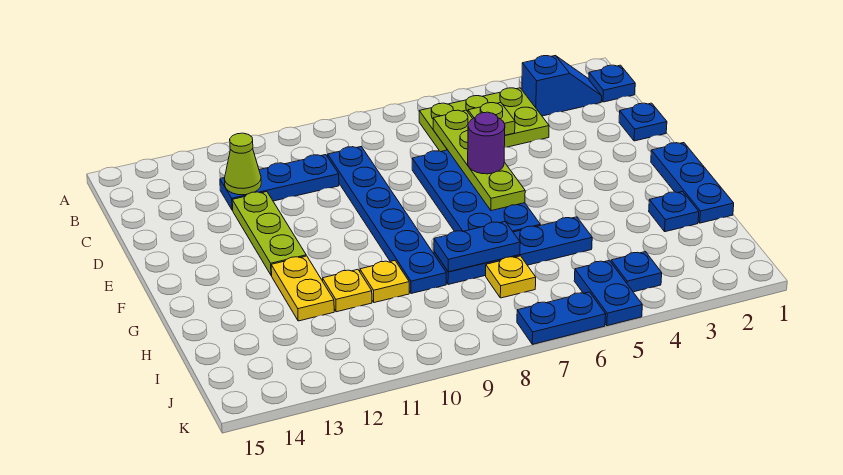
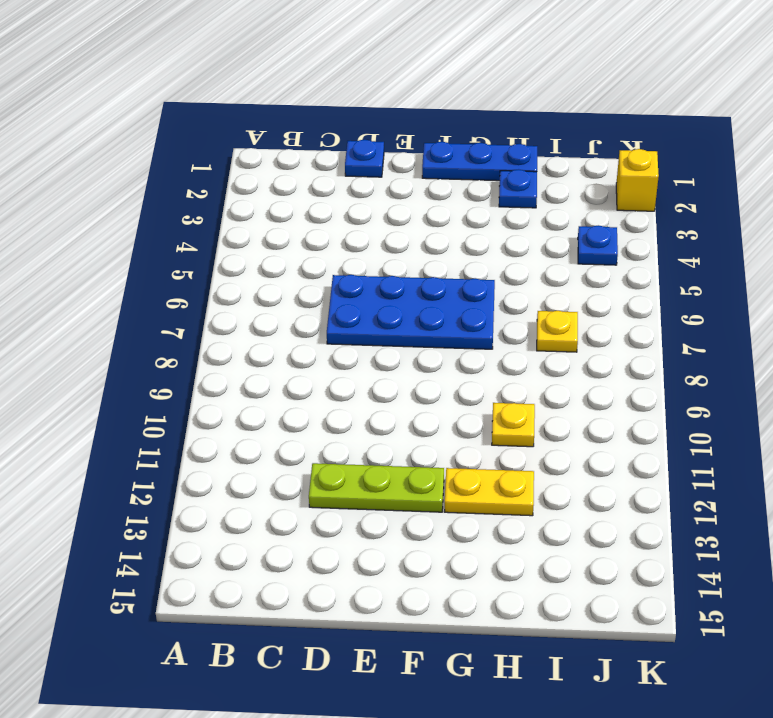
yellow 1x1 brick [616,149,659,211] -> none
none -> blue 1x1 plate [589,65,635,102]
none -> blue 1x2 slope [522,56,602,116]
none -> lime 2x3 plate [419,88,549,152]

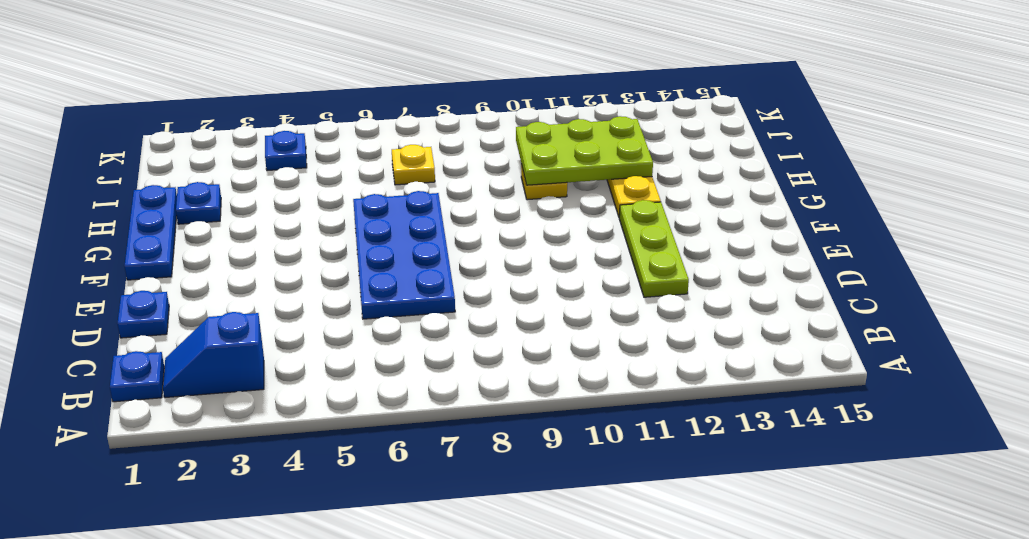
lime 2x3 plate [516,116,653,185] -> lime 2x3 plate moved to [419,88,549,152]
none -> blue 1x6 plate [328,147,446,294]
none -> blue 1x3 plate [220,155,339,210]
none -> blue 1x4 plate [434,217,592,285]

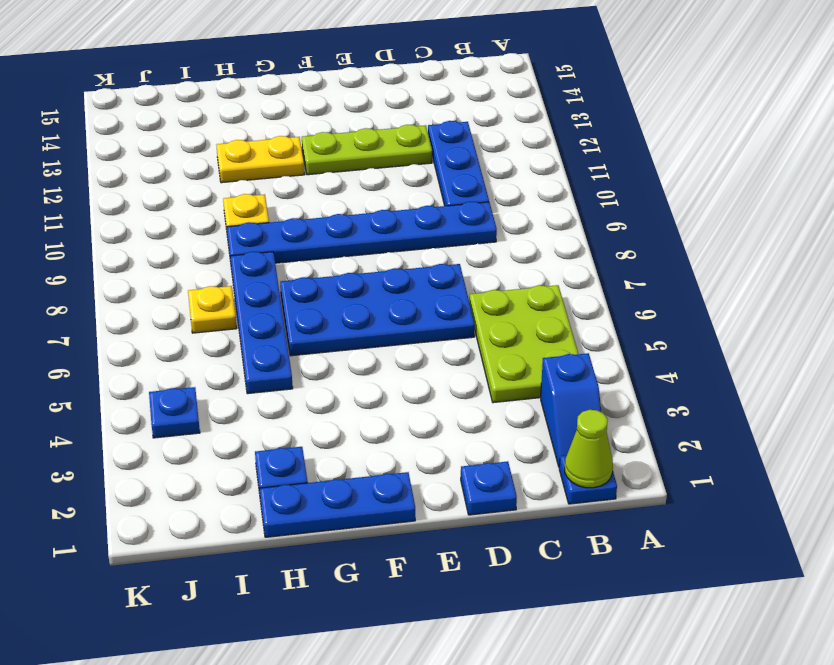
lime 1x1 cone [565,410,613,488] -> lime 1x1 cone moved to [224,133,261,195]
none -> yellow 1x1 plate [322,269,372,312]
none -> blue 1x2 plate [574,260,642,326]
none -> blue 1x2 plate [517,292,606,344]

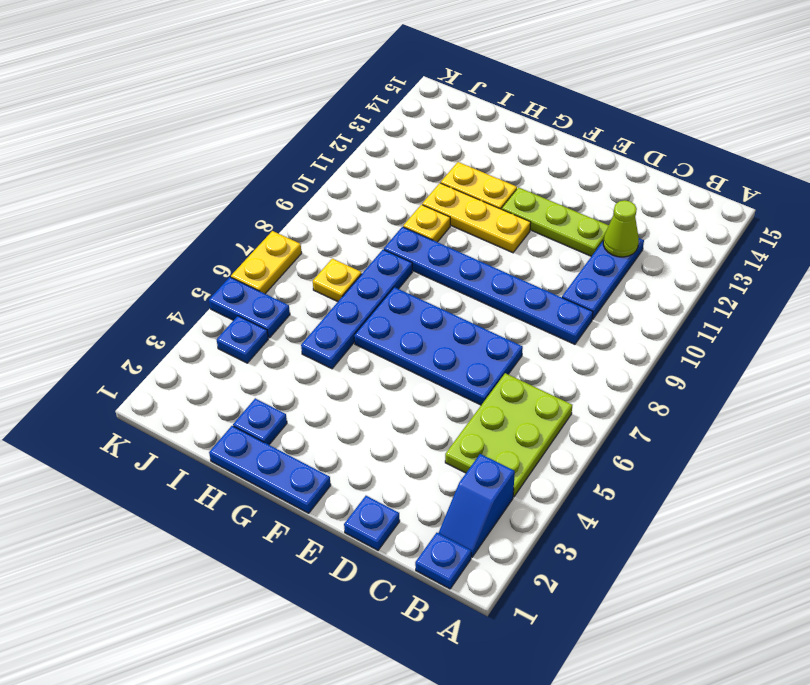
yellow 1x3 plate [422,183,531,253] -> yellow 1x1 plate [322,269,372,312]
yellow 1x2 plate [231,231,302,294] -> blue 1x2 plate [517,292,606,344]
none -> lime 1x1 plate [468,103,515,135]
none -> lime 1x4 plate [433,110,525,211]
none -> blue 1x2 plate [434,222,520,272]

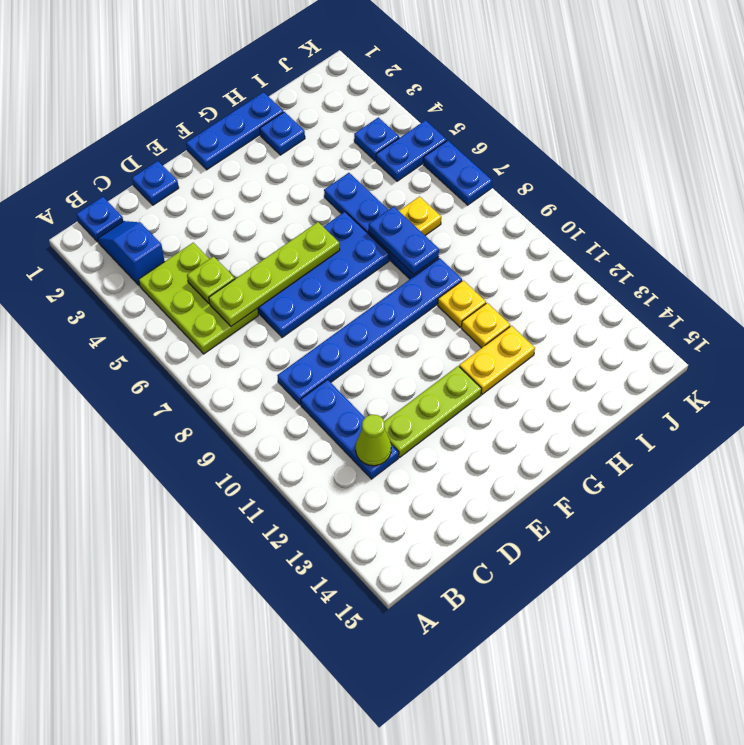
none -> purple 1x1 round brick [468,112,505,174]

